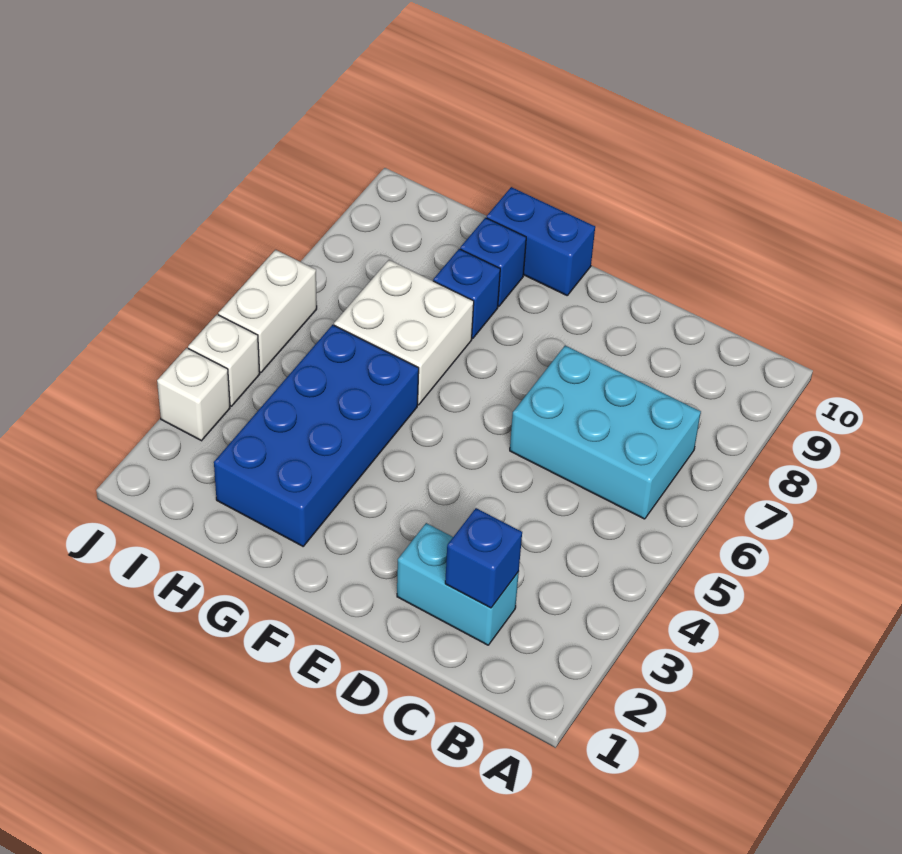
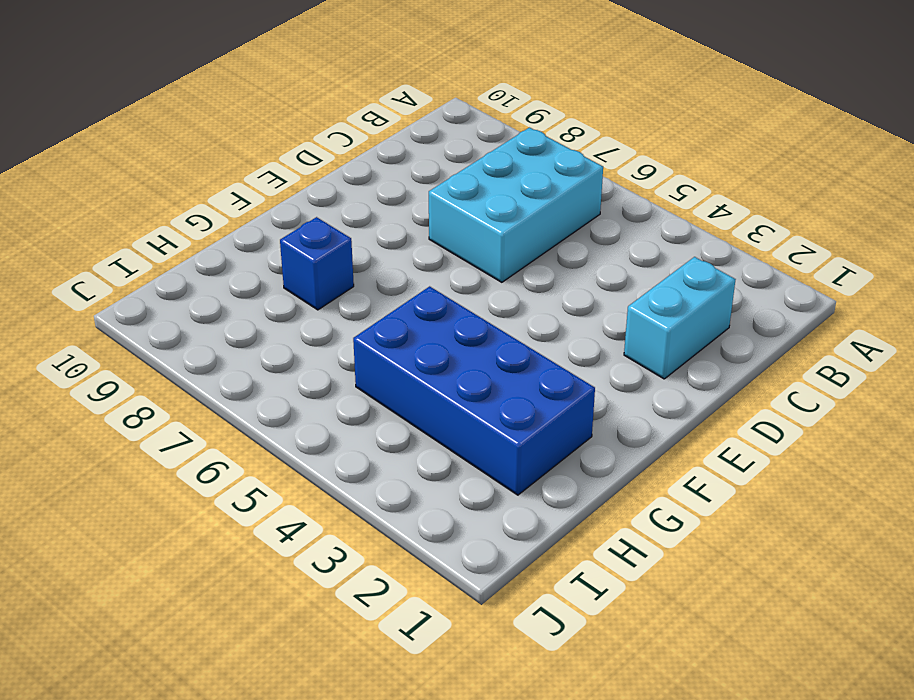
none -> blue 1x2 brick [487,187,595,295]
none -> white 2x2 brick [334,260,474,405]

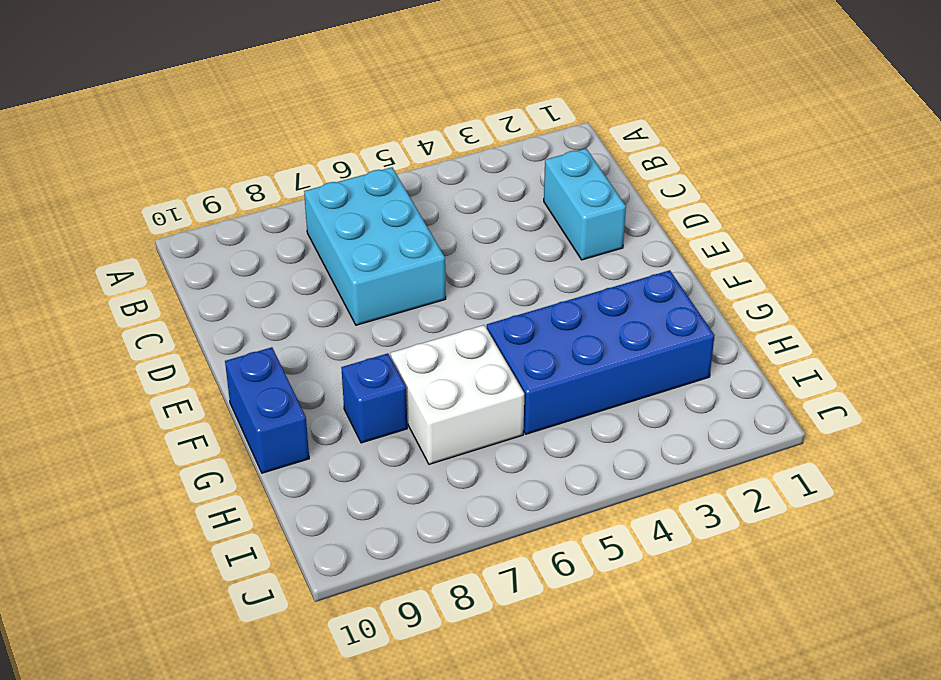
none -> blue 1x1 brick [460,218,526,307]
none -> white 1x1 brick [157,348,230,441]

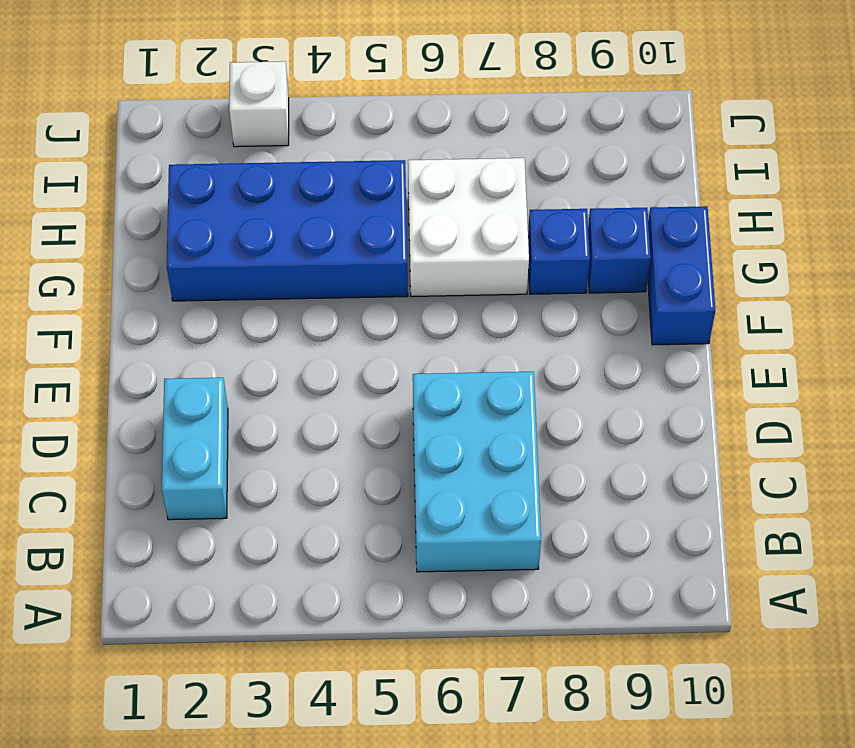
none -> white 1x1 brick [188,315,260,406]
none -> white 1x2 brick [218,250,317,373]

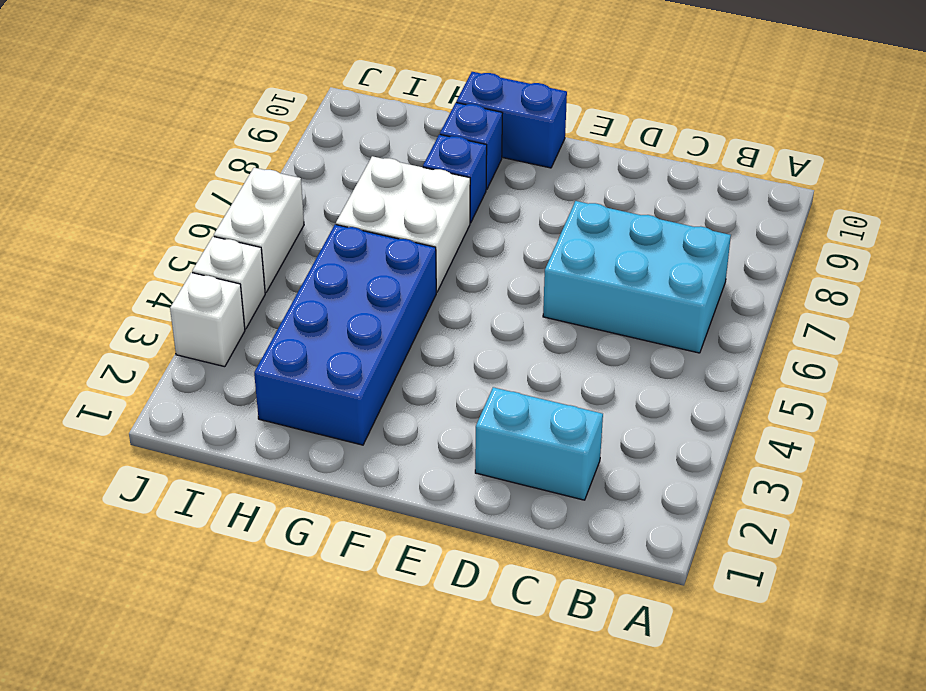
none -> blue 1x1 brick [445,508,522,608]

